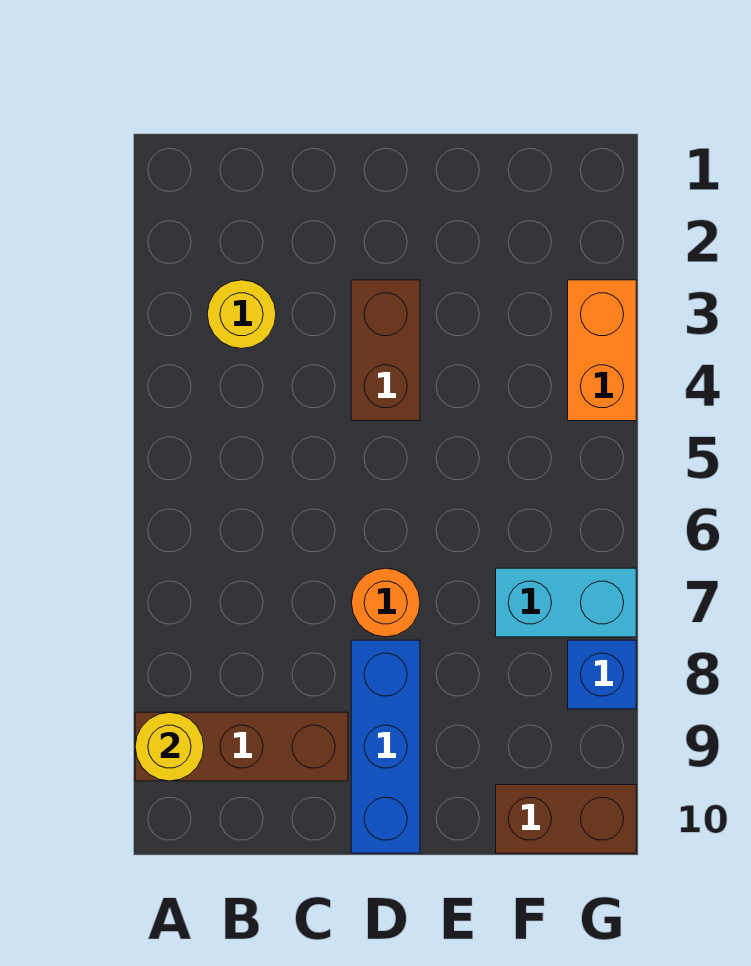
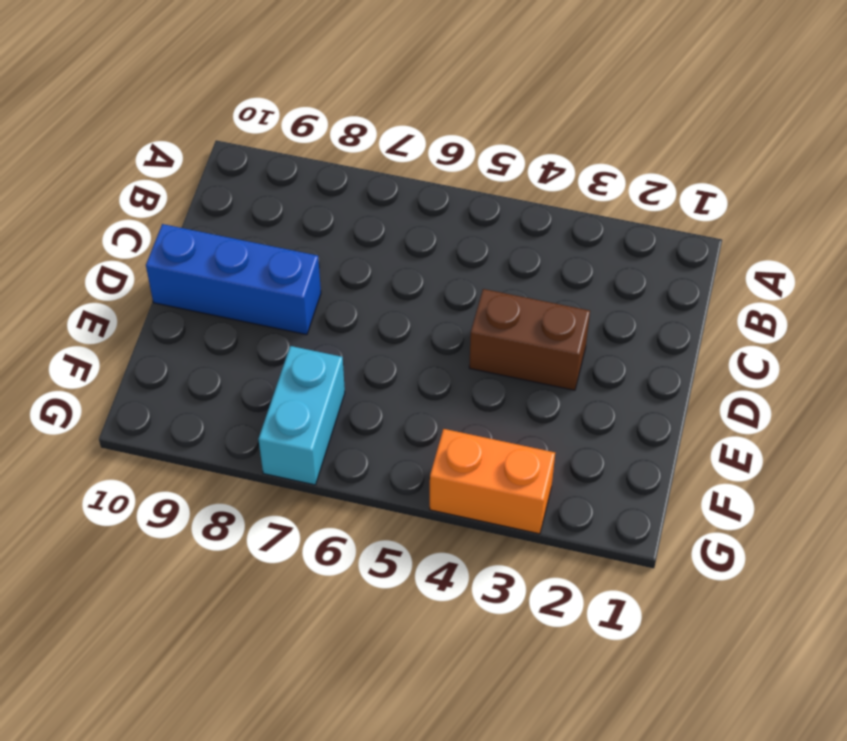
none -> brown 1x3 brick [135,712,348,781]
none -> yellow 1x1 round brick [207,280,276,349]

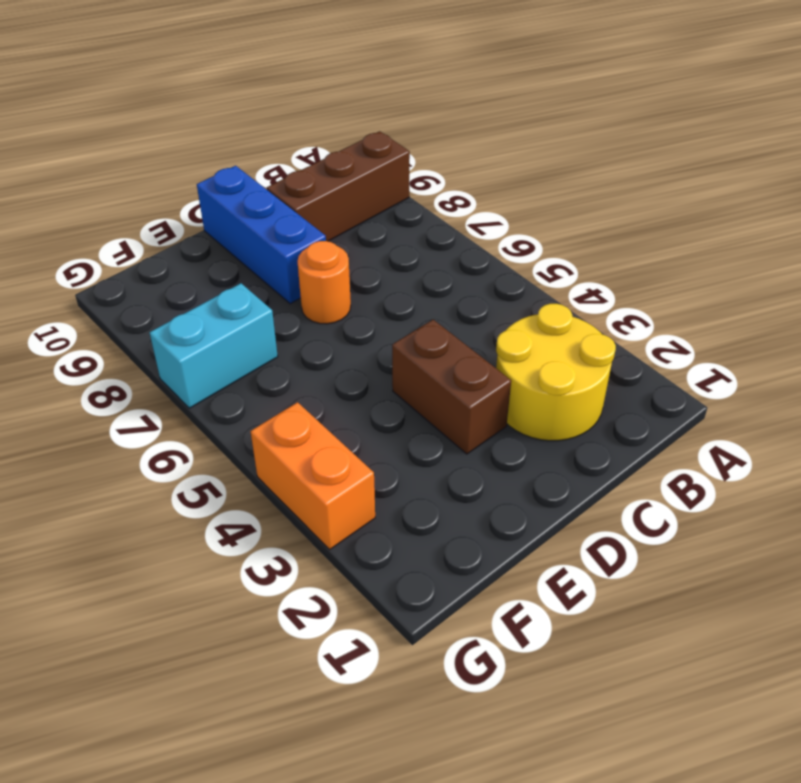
yellow 2x2 round brick [496,304,616,441] -> yellow 1x1 round brick [207,280,276,349]
none -> brown 1x2 brick [496,785,636,853]
none -> blue 1x1 brick [568,640,636,709]

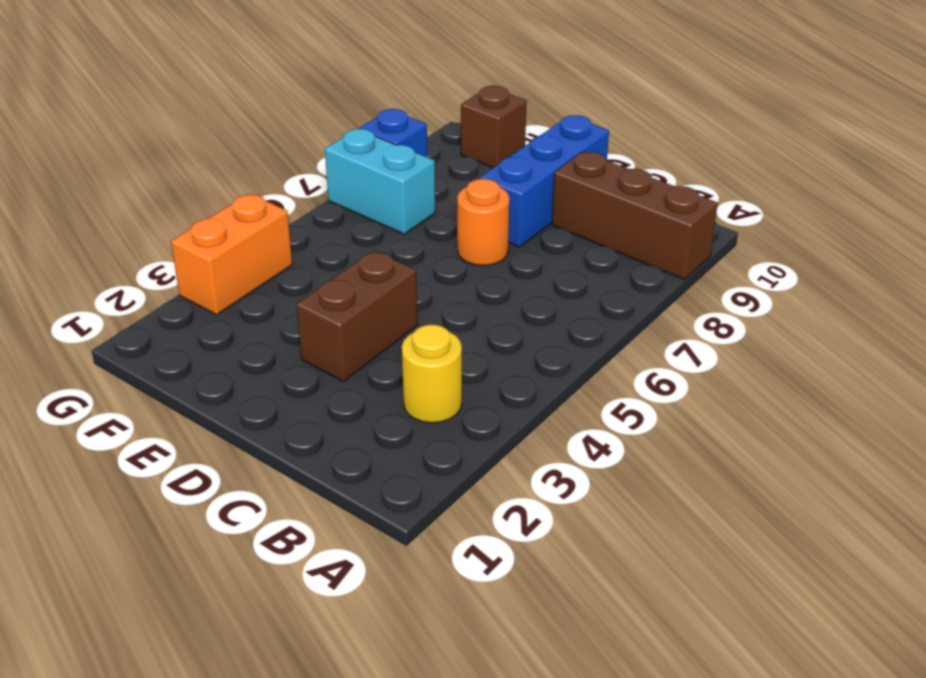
brown 1x1 brick [461,86,527,168] -> brown 1x2 brick [496,785,636,853]
none -> yellow 1x1 round brick [135,712,204,781]

